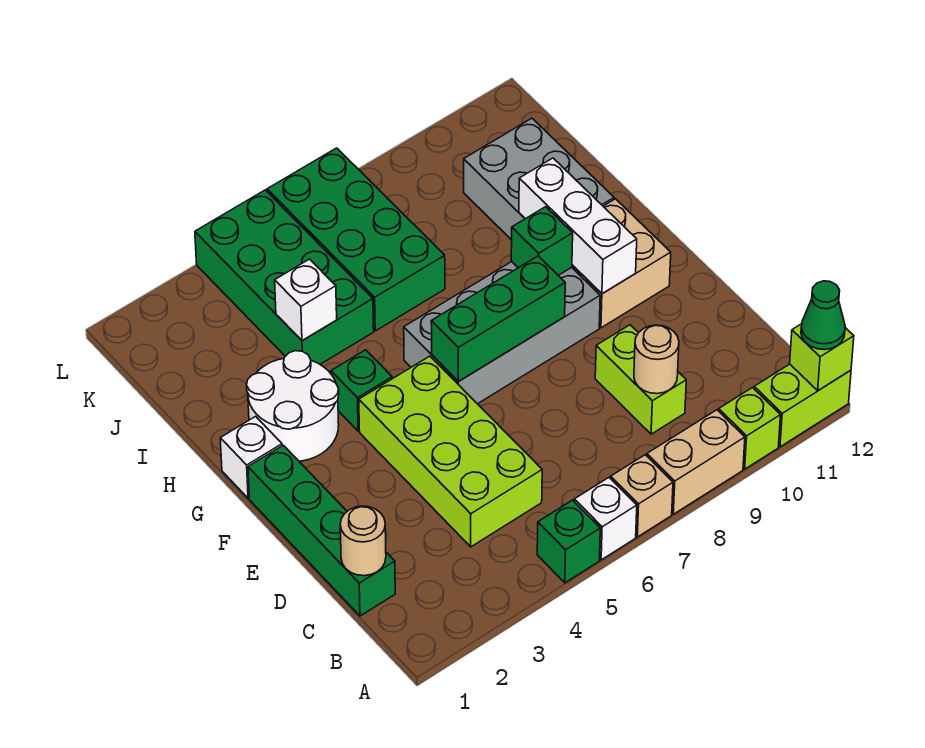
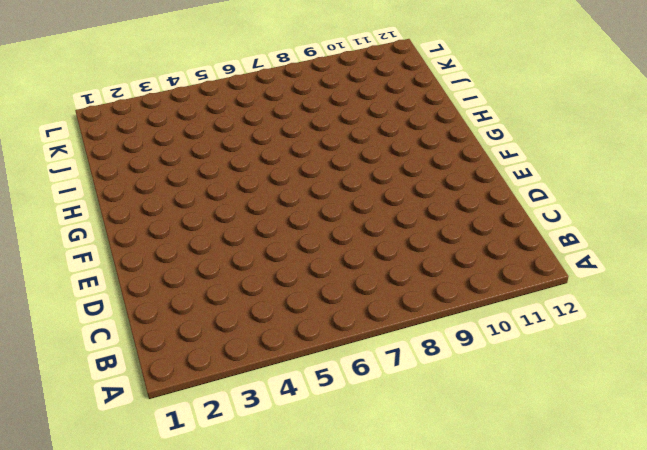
none -> green 1x1 brick [537,500,600,583]
none -> white 1x1 brick [574,478,637,560]
none -> tan 1x1 brick [611,455,673,537]

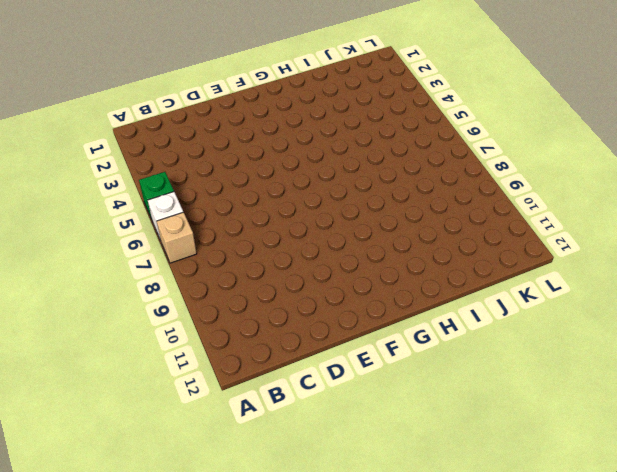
none -> tan 1x2 brick [647,410,745,514]
none -> lime 1x1 brick [719,388,780,469]
none -> lime 1x2 brick [754,364,851,447]

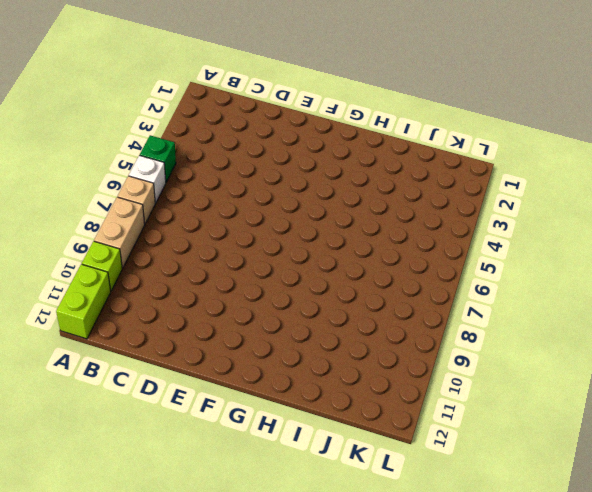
none -> green 1x4 brick [248,445,395,616]
none -> lime 2x4 brick [359,356,542,547]
none -> lime 1x2 brick [595,325,686,434]

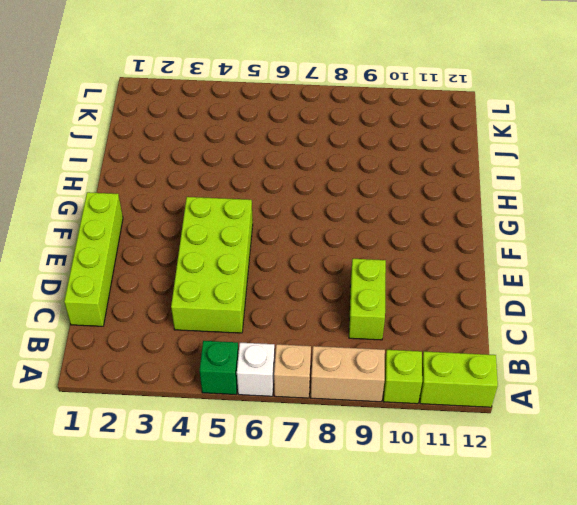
lime 1x4 brick [64,192,123,326] -> green 1x4 brick [248,445,395,616]
none -> grey 2x4 brick [404,262,600,404]
none -> tan 2x2 brick [572,199,671,328]
none -> white 1x1 brick [220,416,282,498]

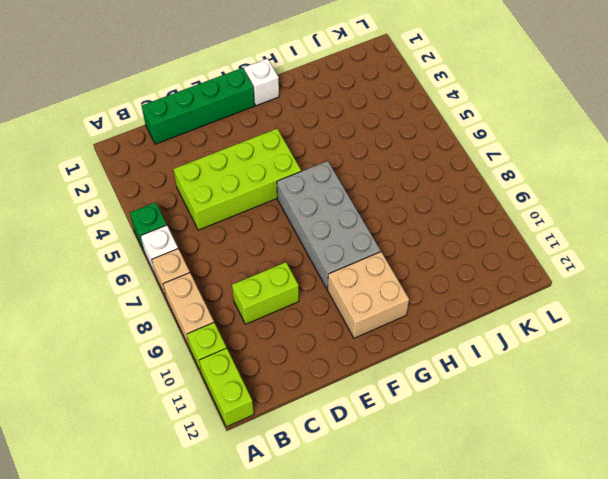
none -> white 2x2 round brick [247,351,339,461]
none -> green 1x1 brick [331,350,392,431]
none -> grey 2x3 brick [464,118,614,240]

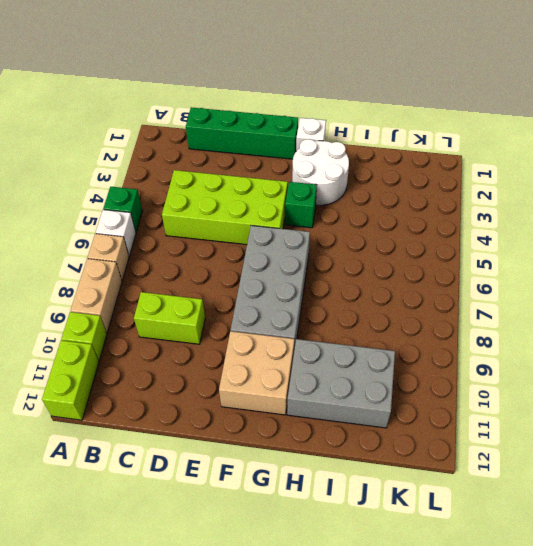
none -> green 2x4 brick [195,190,374,364]
none -> green 2x4 brick [267,148,445,331]
none -> lime 1x1 brick [790,324,854,391]

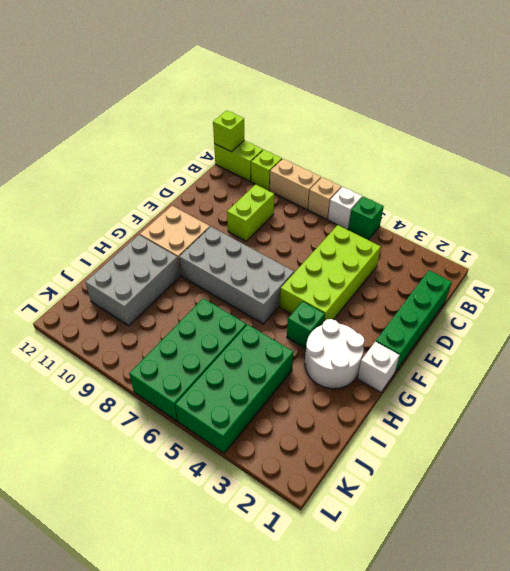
none -> tan 1x1 round brick [340,506,386,576]
none -> tan 1x1 round brick [634,325,679,394]
none -> green 1x3 brick [431,256,565,382]

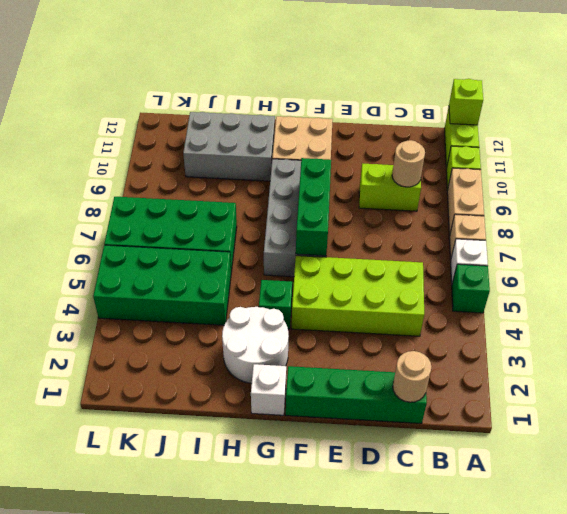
none -> white 1x3 brick [519,158,637,294]
none -> green 1x1 brick [511,207,573,275]
none -> white 1x1 brick [275,259,337,341]

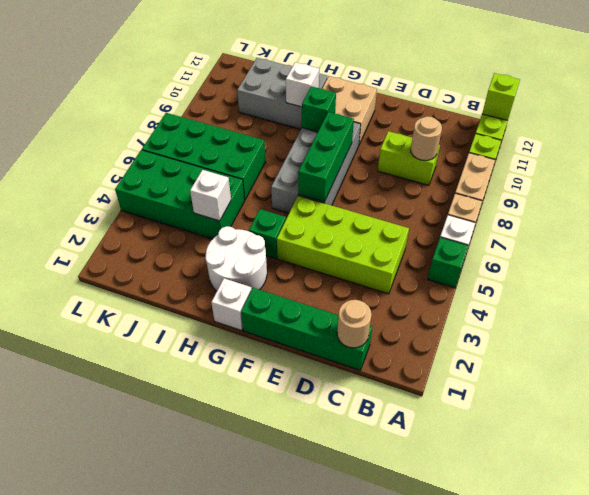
white 1x1 brick [286,62,319,107] -> white 1x3 brick [519,158,637,294]
none -> green 1x1 cone [801,281,845,350]

